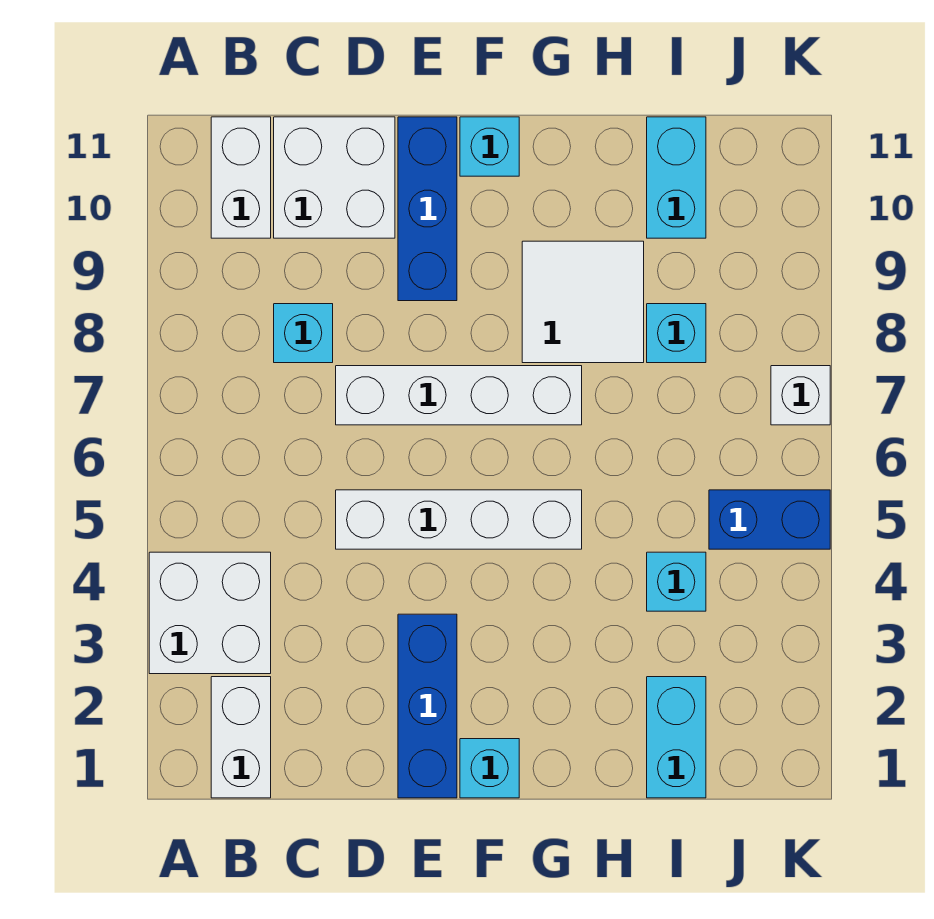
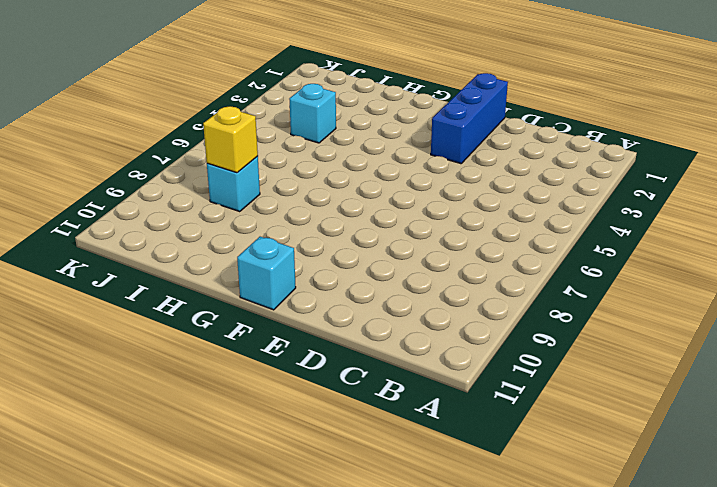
yellow 1x1 brick [203,106,258,173] -> none
none -> white 2x2 brick [149,552,271,674]
none -> white 1x2 brick [211,677,271,798]
none -> white 1x2 brick [211,117,271,238]

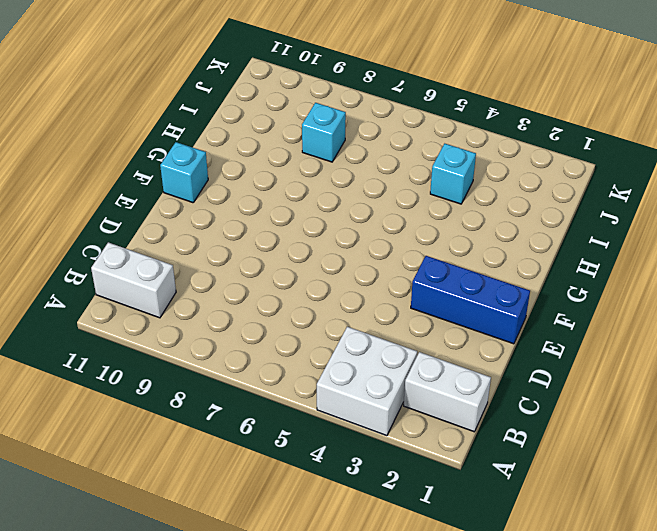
none -> cyan 1x1 brick [274,304,333,363]
none -> white 2x2 brick [274,117,395,238]
none -> white 1x4 brick [336,490,582,549]

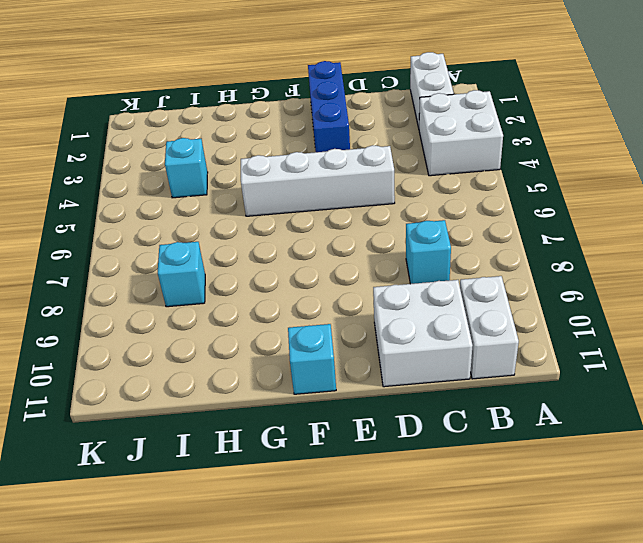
none -> white 1x4 brick [336,366,582,425]
none -> blue 1x3 brick [398,117,457,301]
none -> cyan 1x1 brick [460,739,519,798]

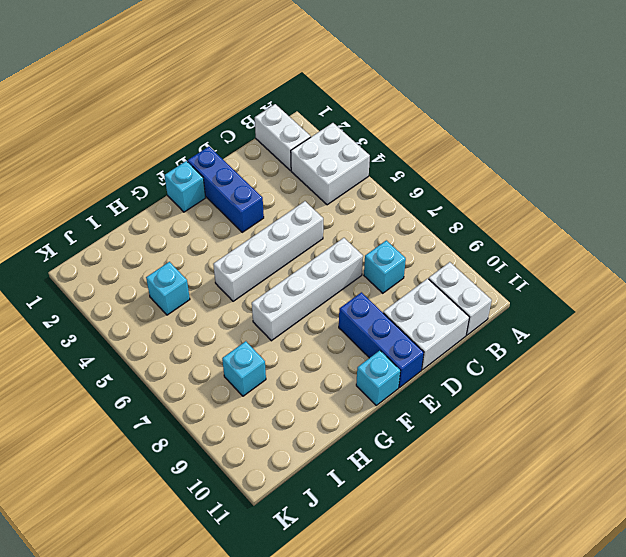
none -> white 2x2 tile [522,241,644,363]
none -> cyan 1x2 brick [647,677,706,798]
none -> cyan 1x2 brick [647,117,706,238]

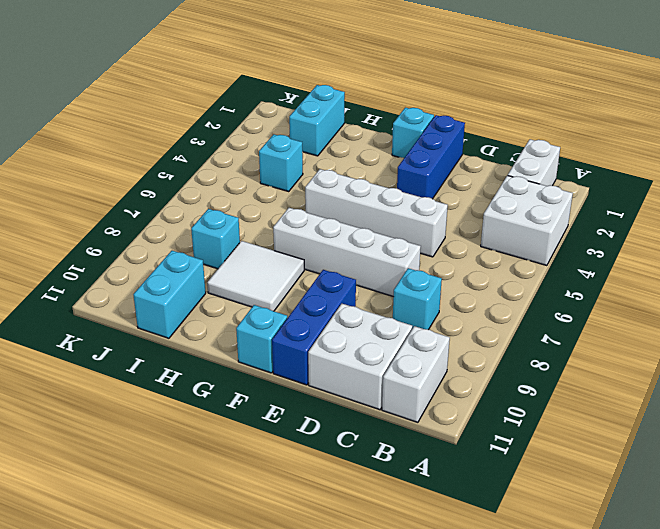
none -> blue 1x2 brick [709,490,830,549]
none -> white 1x1 brick [771,366,830,425]

